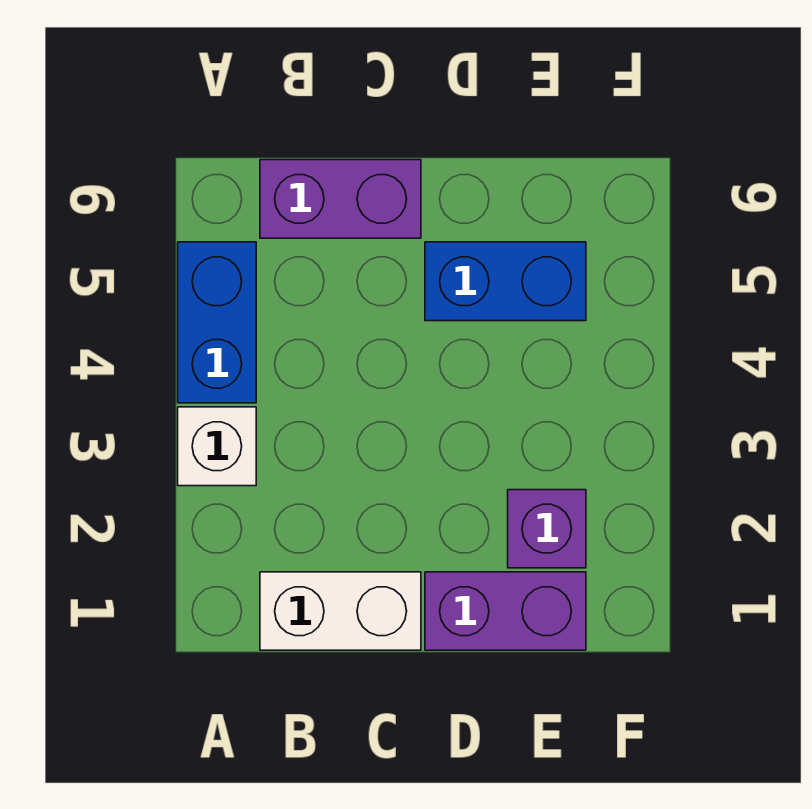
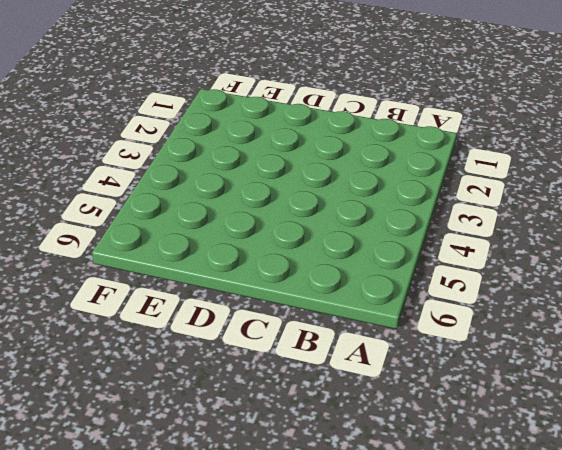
none -> white 1x1 brick [178,407,256,486]
none -> blue 1x2 brick [178,242,256,403]

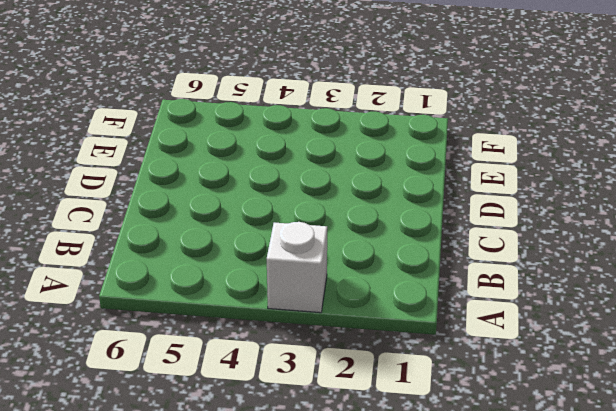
none -> blue 1x2 brick [178,242,256,403]
none -> white 1x2 brick [260,572,421,650]

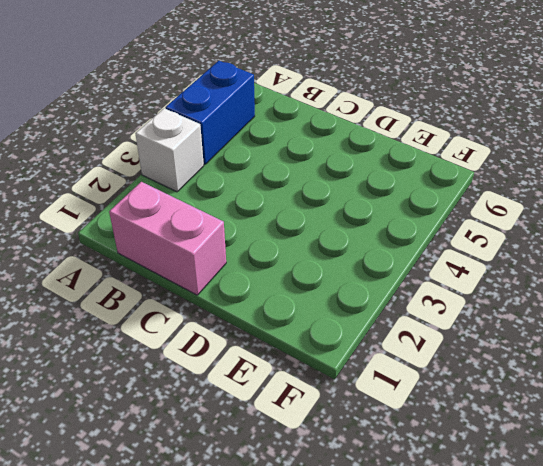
pink 1x2 brick [109,182,226,295] -> white 1x2 brick [260,572,421,650]
none -> purple 1x2 brick [260,160,421,238]
none -> purple 1x2 brick [425,572,586,650]

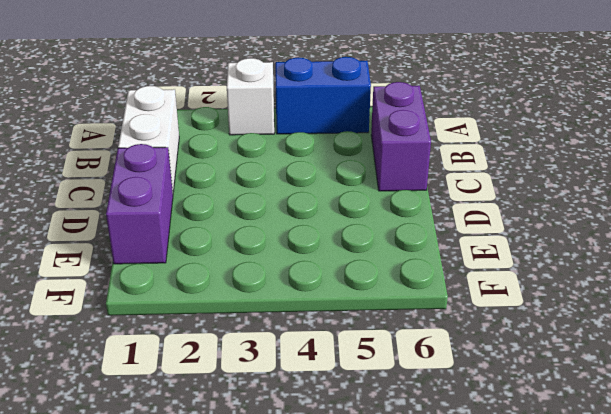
none -> blue 1x2 brick [425,242,586,321]
none -> purple 1x1 brick [508,490,586,568]

